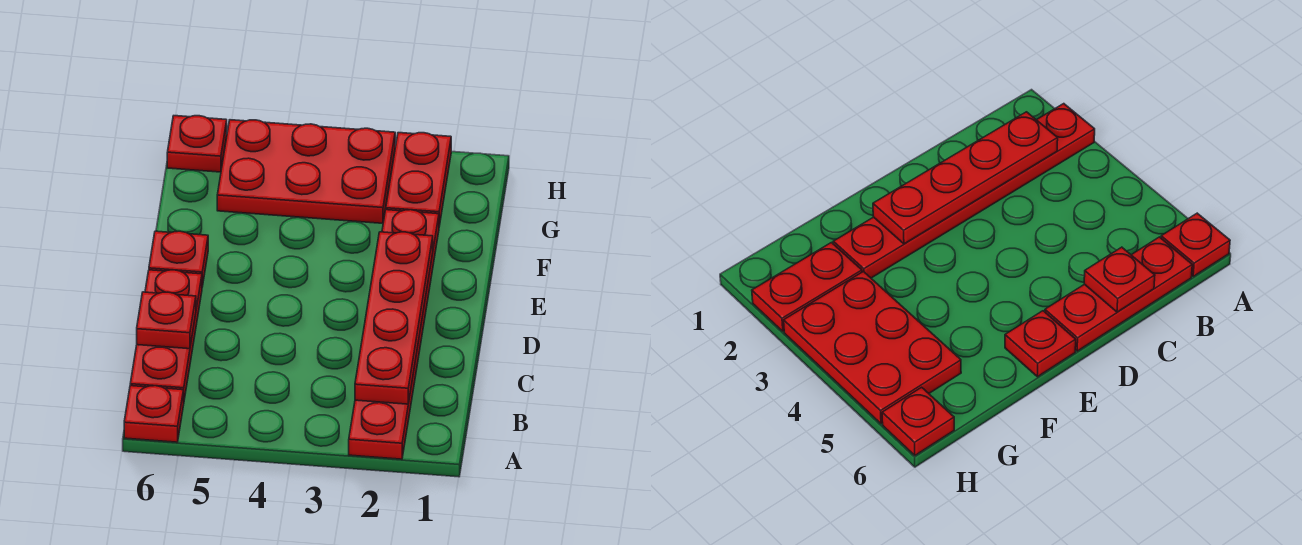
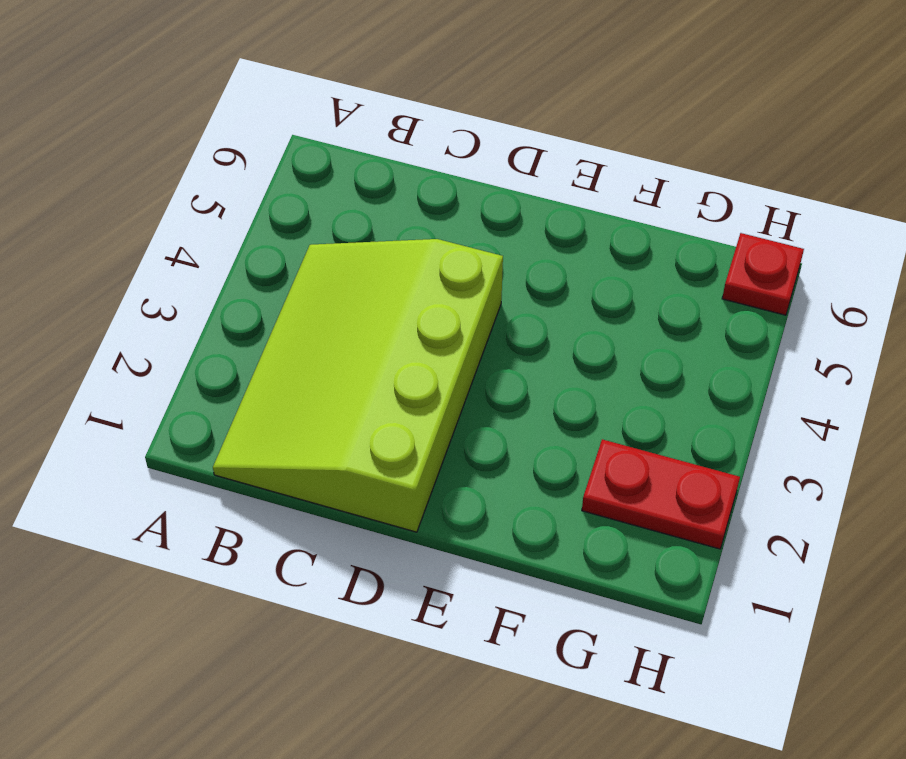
lime 3x4 slope [213,239,503,532] -> red 1x6 plate [349,210,439,459]
none -> red 1x1 plate [124,386,184,442]
none -> red 1x3 plate [130,270,202,399]

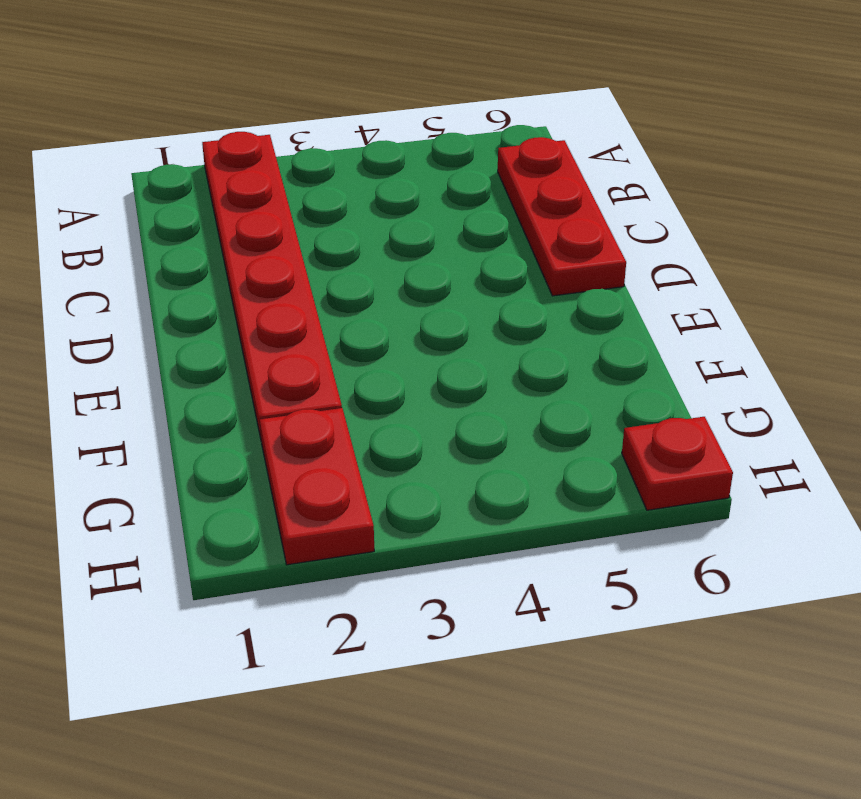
none -> red 1x1 plate [124,386,184,442]
none -> red 1x1 plate [149,231,208,287]

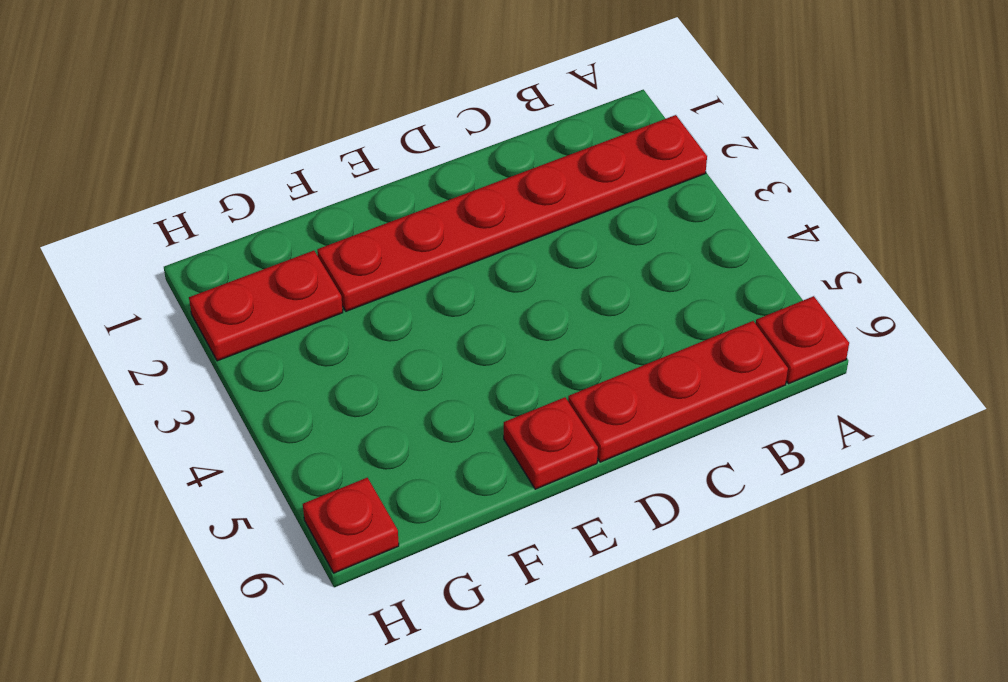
none -> red 2x3 plate [217,120,395,223]
none -> red 1x4 plate [355,232,433,404]

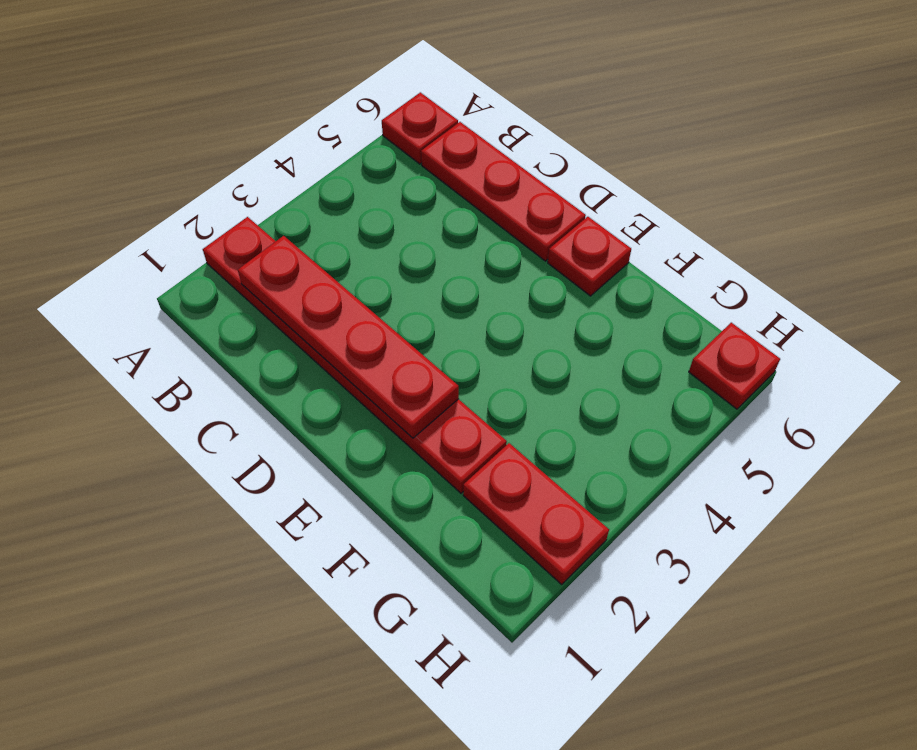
none -> red 2x3 plate [217,120,395,223]
none -> red 1x1 plate [137,292,196,349]

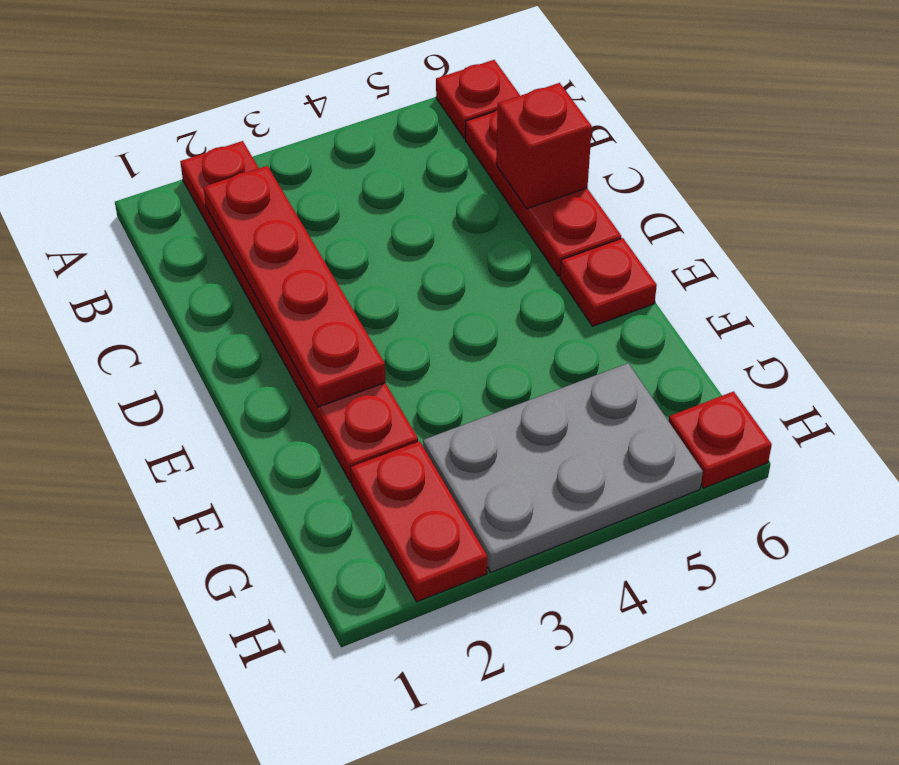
red 1x1 brick [496,83,592,209] -> red 1x1 plate [137,292,196,349]
grey 2x3 plate [423,363,703,572] -> red 2x3 plate [217,120,395,223]

